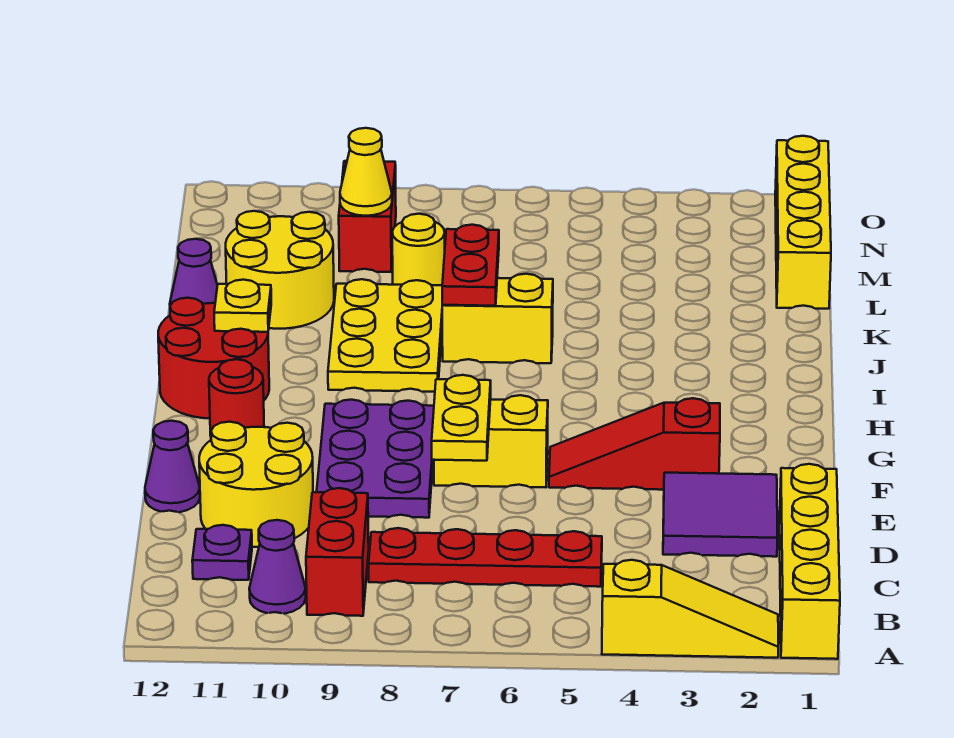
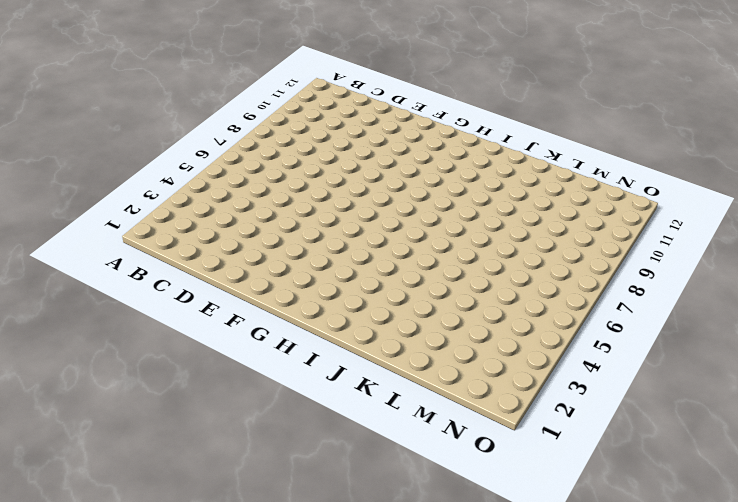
none -> yellow 1x4 brick [779,464,840,659]
none -> yellow 1x3 slope [602,560,778,658]
none -> red 1x2 brick [306,488,369,616]

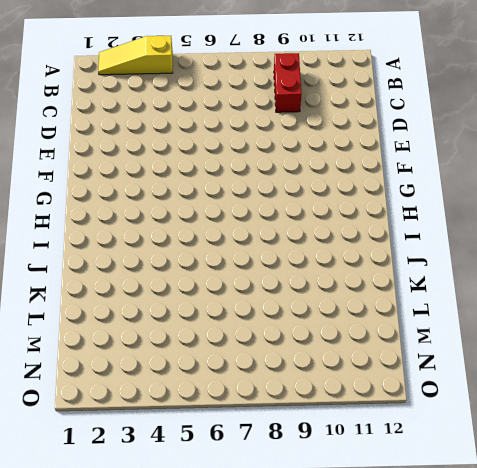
none -> yellow 1x4 brick [779,464,840,659]
none -> purple 1x1 cone [249,520,306,614]
none -> red 1x4 plate [369,528,602,587]

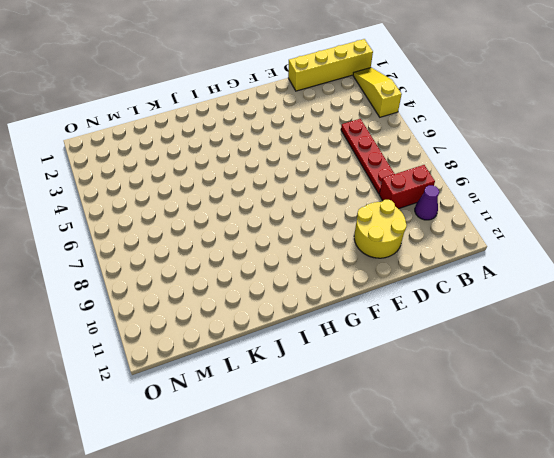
none -> purple 1x1 plate [192,525,252,580]
none -> purple 2x2 tile [663,473,778,557]
none -> purple 2x3 plate [317,400,434,518]

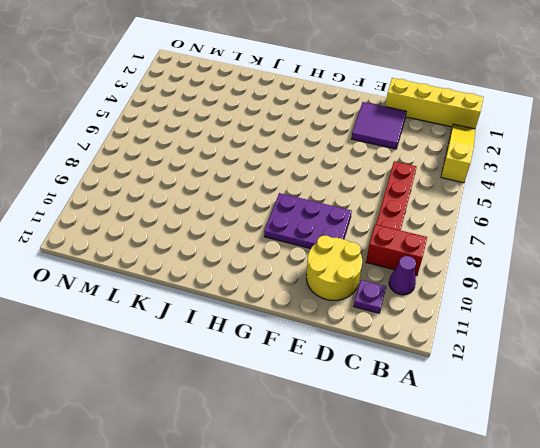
none -> purple 1x1 cone [145,421,200,512]
none -> red 1x3 slope [549,398,720,490]
none -> yellow 1x2 brick [434,395,548,487]

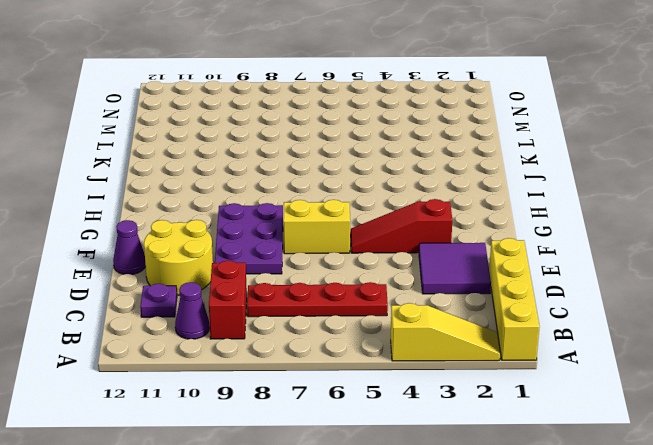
none -> red 1x1 round brick [209,359,264,435]
none -> red 2x2 round brick [158,298,269,419]
none -> yellow 2x3 plate [328,279,442,392]

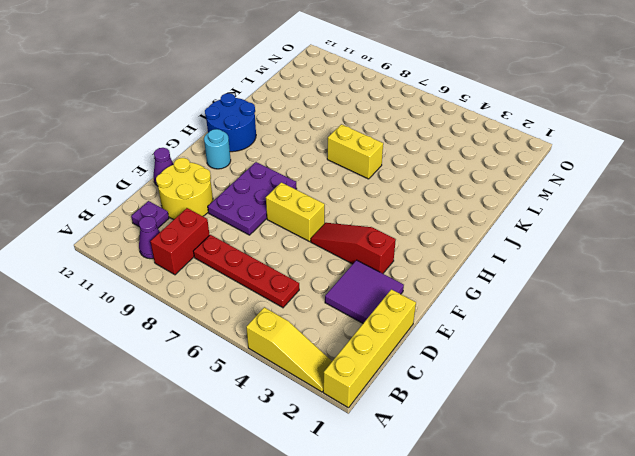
cyan 1x1 round brick [204,129,231,169] -> red 1x1 round brick [209,359,264,435]
blue 2x2 round brick [205,93,256,152] -> red 2x2 round brick [158,298,269,419]
none -> yellow 2x3 plate [328,279,442,392]
none -> yellow 2x2 round brick [226,211,334,329]
none -> purple 1x1 cone [170,239,217,305]

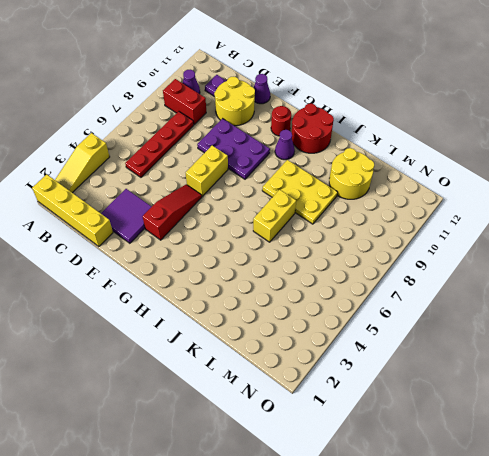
purple 1x1 cone [275,130,295,160] -> purple 1x1 cone moved to [170,239,217,305]
none -> yellow 1x4 brick [775,136,831,309]
none -> yellow 1x1 round brick [392,214,445,285]
none -> red 1x2 brick [339,161,396,272]

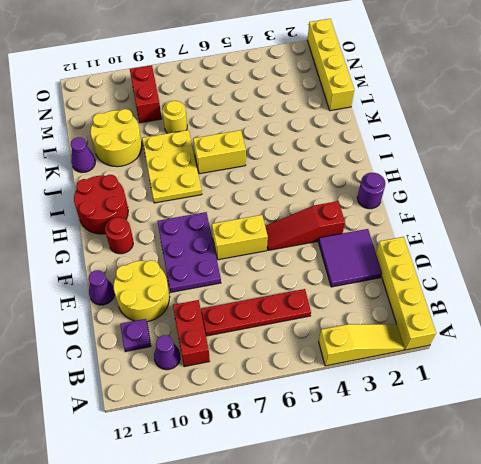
purple 1x1 round brick [357,173,385,209] -> none
none -> yellow 1x2 plate [432,375,491,461]
none -> yellow 1x1 plate [214,280,271,332]
none -> red 1x2 plate [442,225,499,306]

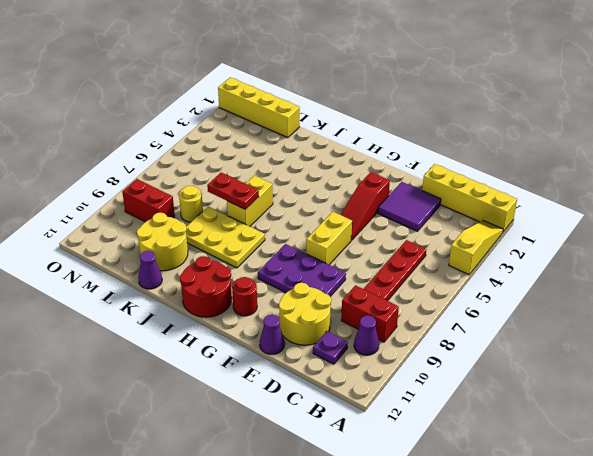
none -> yellow 1x2 plate [432,375,491,461]
none -> yellow 1x1 plate [214,280,271,332]
none -> yellow 1x1 cone [340,128,392,216]

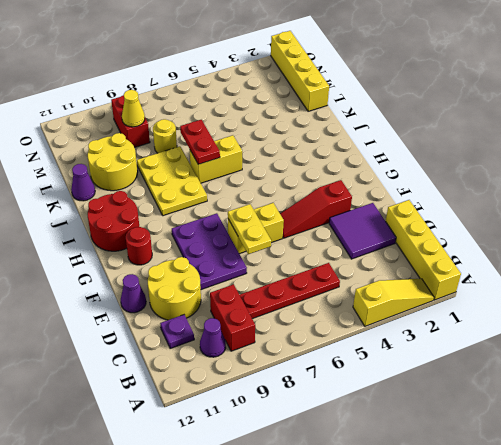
none -> yellow 1x1 plate [214,280,271,332]

